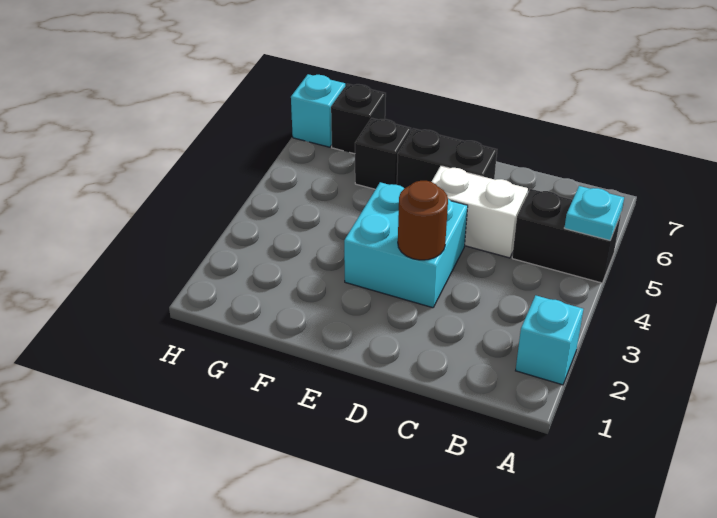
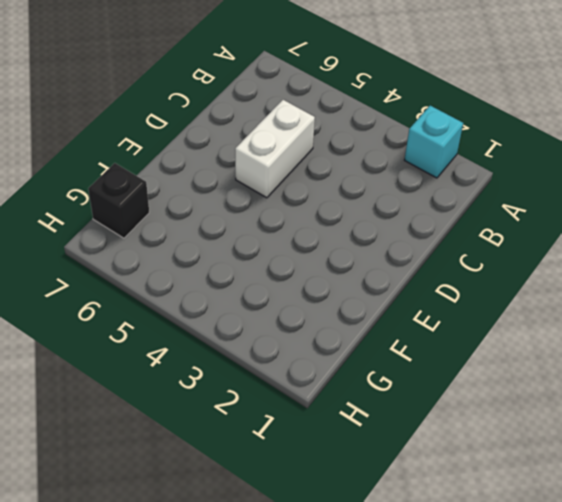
none -> black 1x2 brick [512,189,621,283]
none -> cyan 2x2 brick [344,182,468,308]

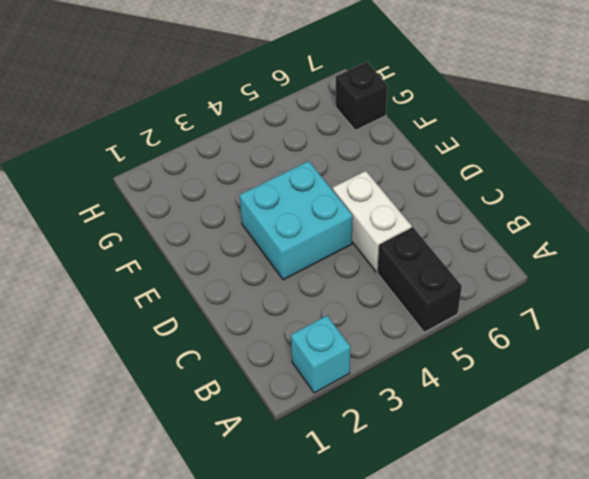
none -> black 1x2 brick [397,128,497,188]
none -> black 1x1 brick [355,118,411,189]

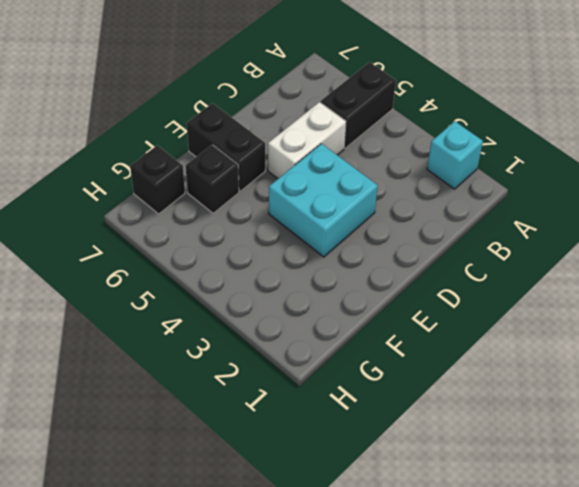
black 1x2 brick [187,103,265,191] -> black 1x2 brick turned to [397,128,497,188]
none -> cyan 1x1 brick [291,74,345,147]
none -> cyan 1x1 plate [564,186,624,240]

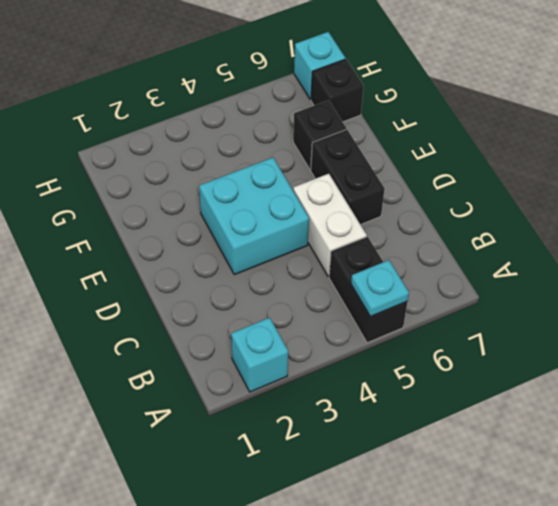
none -> brown 1x1 round brick [398,181,448,260]

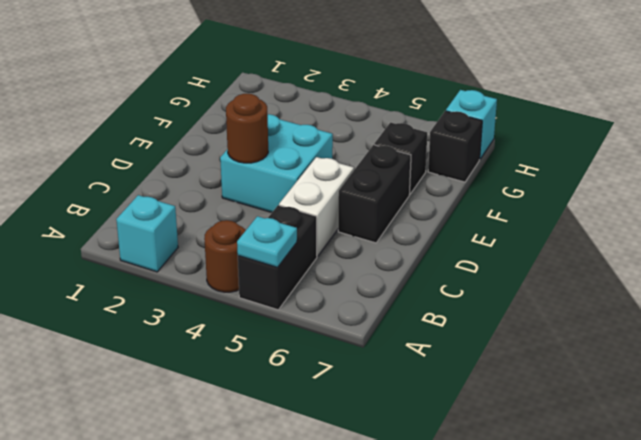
brown 1x1 round brick [204,220,246,292] -> none

